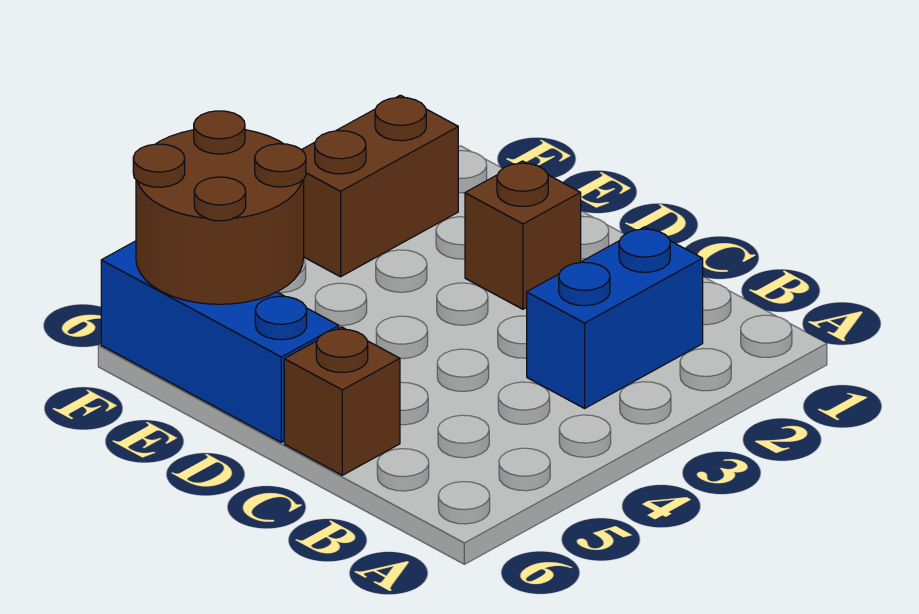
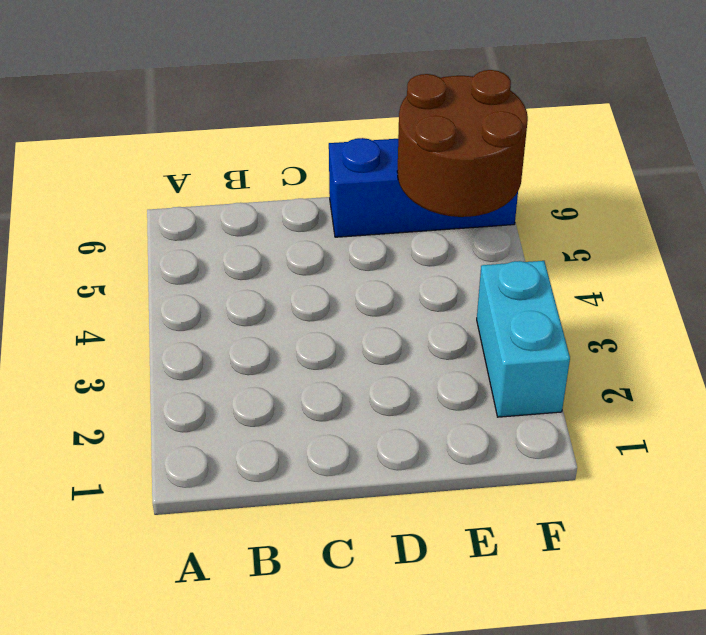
cyan 1x2 brick [477,261,570,417] -> brown 1x2 brick [302,95,458,277]
none -> blue 1x2 brick [527,227,703,408]
none -> brown 1x1 brick [284,327,400,475]

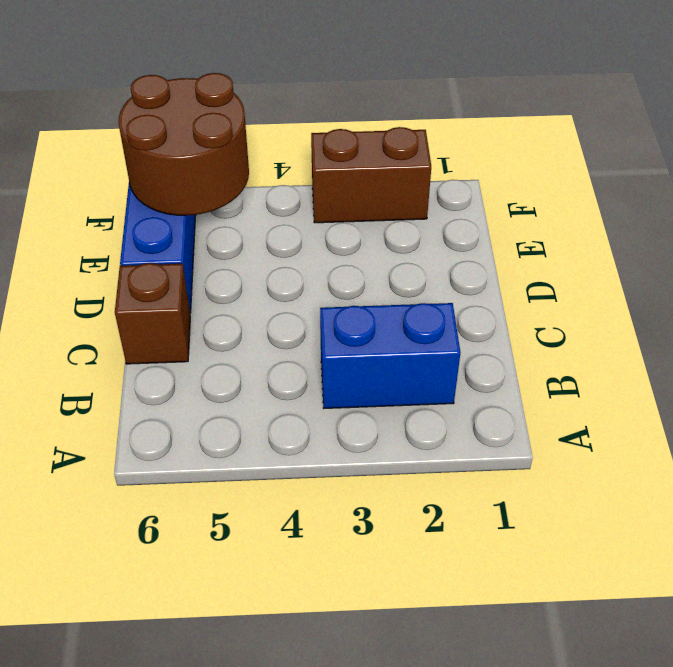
none -> brown 1x1 brick [465,161,581,309]

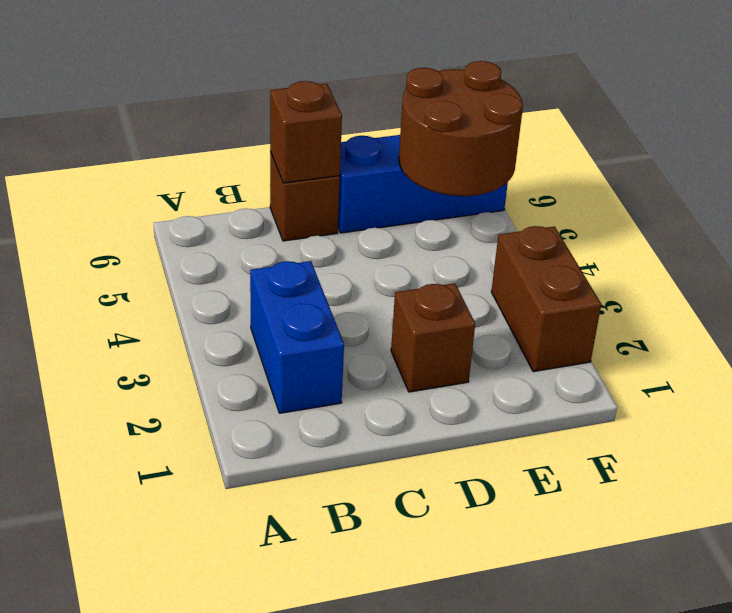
brown 1x1 brick [270,81,342,183] -> none

